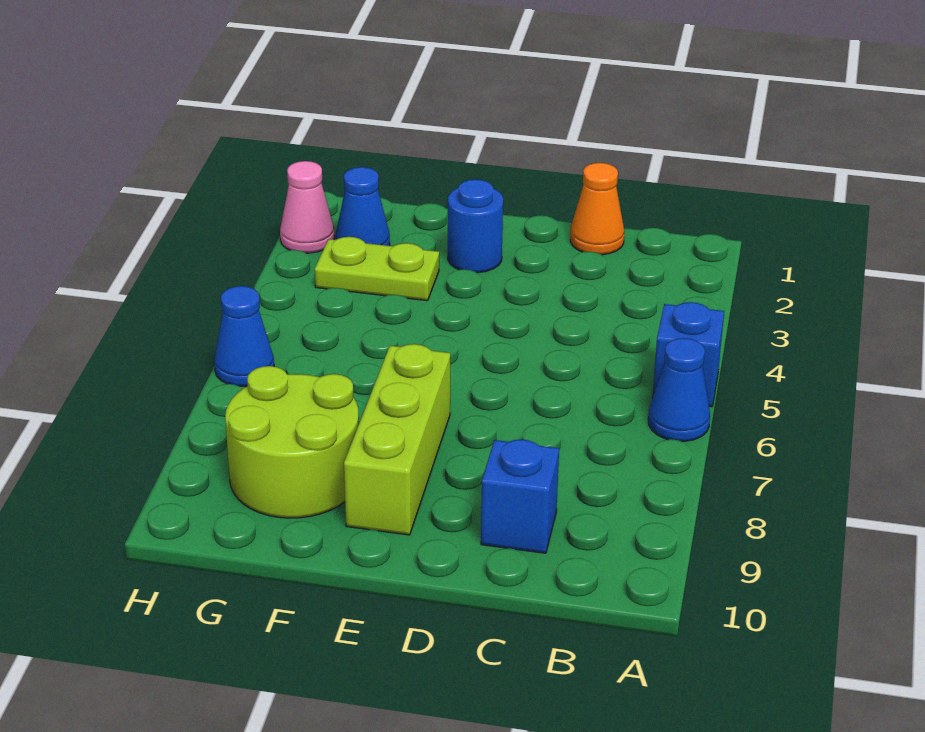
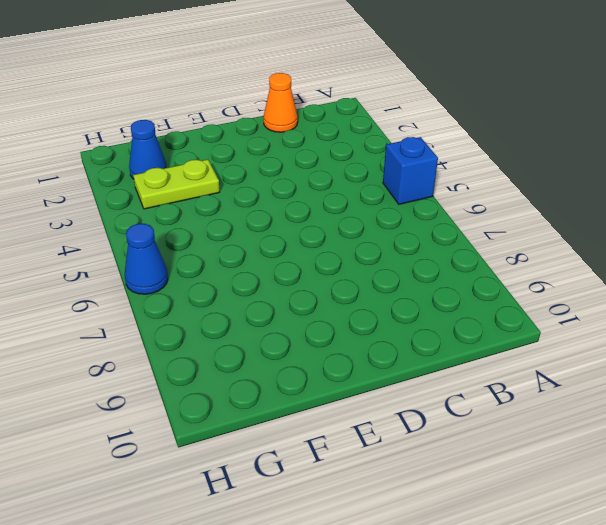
none -> blue 1x1 cone [648,338,710,441]
none -> blue 1x1 brick [481,439,559,553]

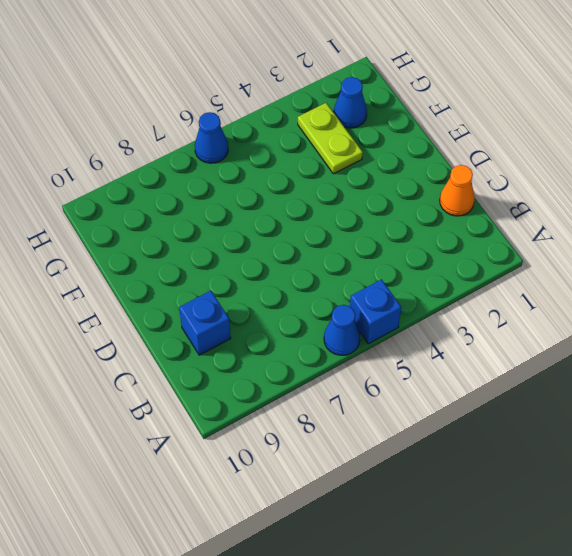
none -> blue 1x1 round brick [448,179,503,273]
none -> lime 1x3 brick [344,344,450,535]

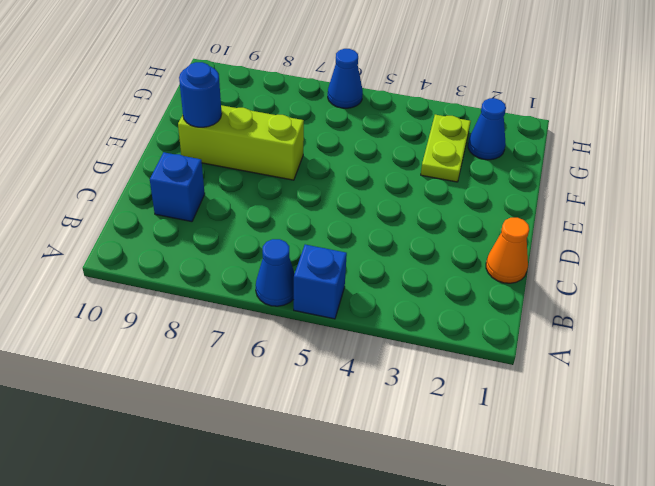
blue 1x1 round brick [179,62,222,127] -> blue 1x1 round brick moved to [448,179,503,273]
none -> lime 2x2 round brick [225,366,359,518]
none -> pink 1x1 cone [280,161,334,253]

